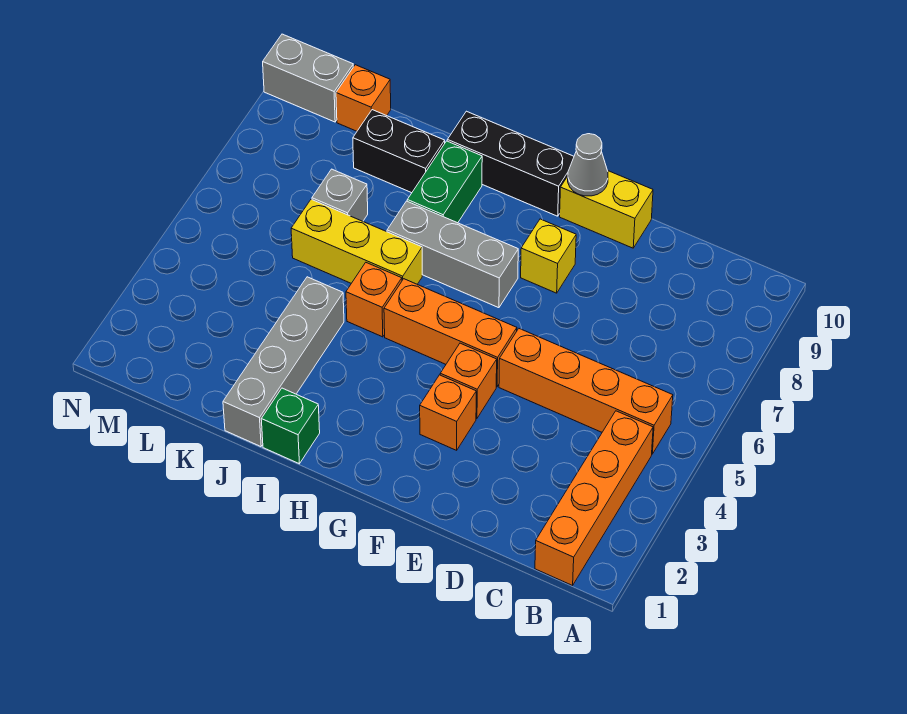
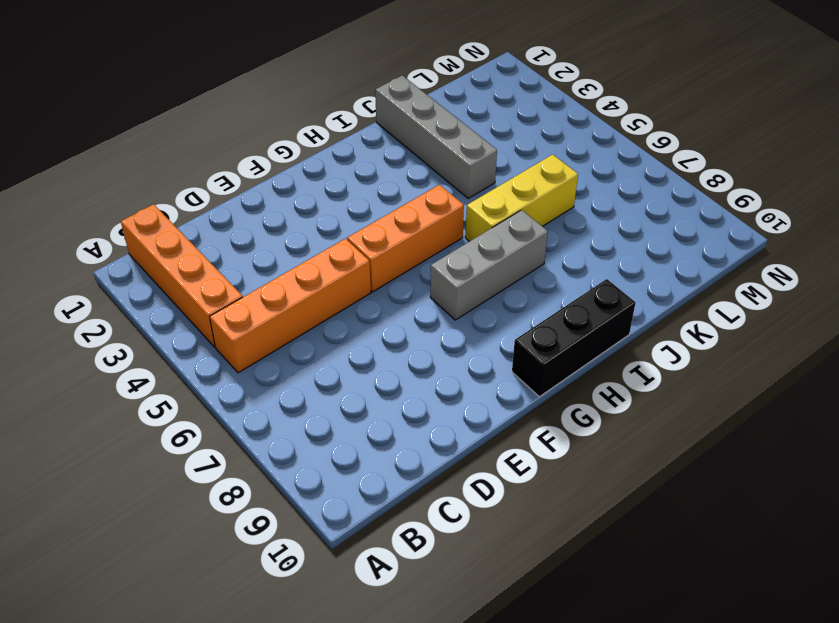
none -> yellow 1x2 brick [560,171,653,248]
none -> orange 1x1 brick [420,375,476,450]
none -> orange 1x1 brick [440,343,497,418]

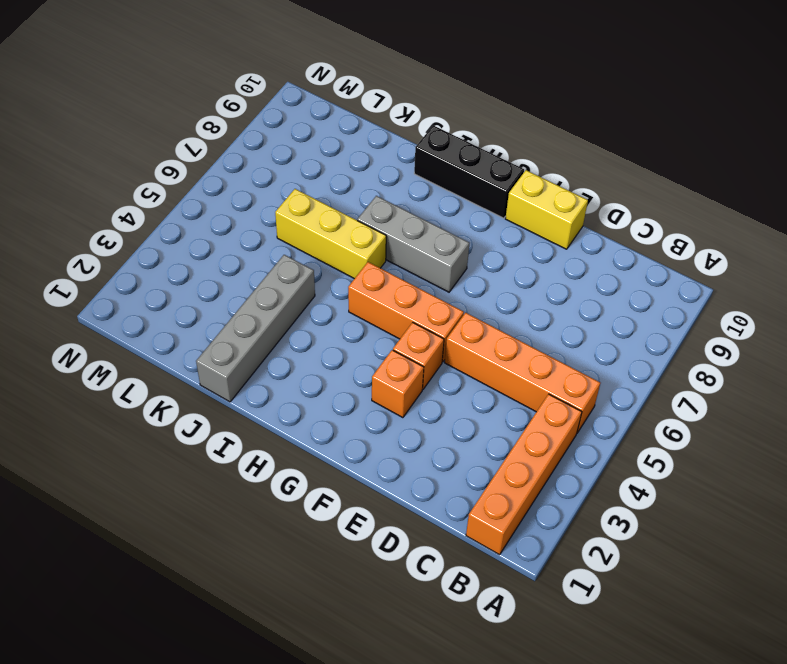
none -> yellow 1x1 brick [521,219,576,293]
none -> green 1x1 brick [261,388,320,464]
none -> orange 1x1 brick [346,263,402,337]

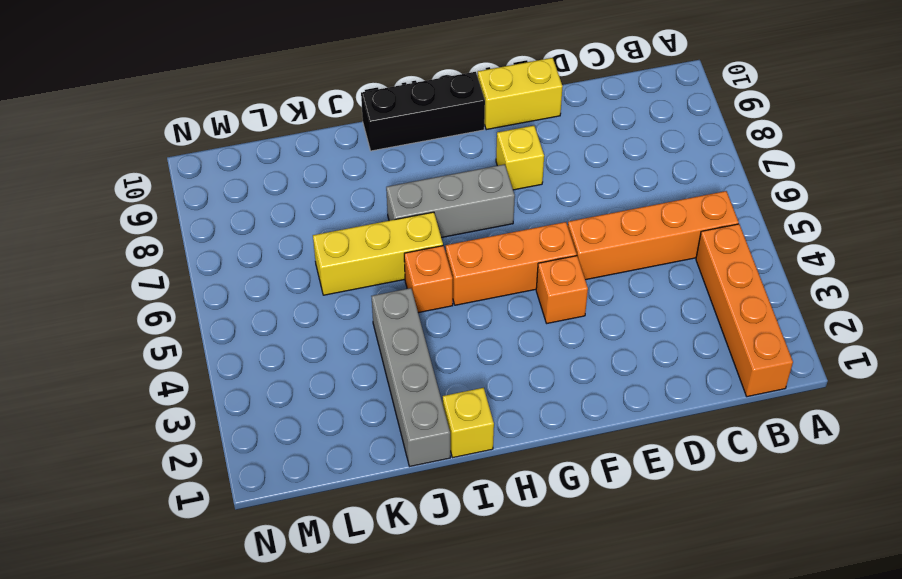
yellow 1x1 brick [443,388,494,458] -> green 1x1 brick [261,388,320,464]
none -> orange 1x1 brick [420,375,476,450]
none -> green 1x2 brick [407,141,482,223]
none -> black 1x2 brick [353,110,445,193]

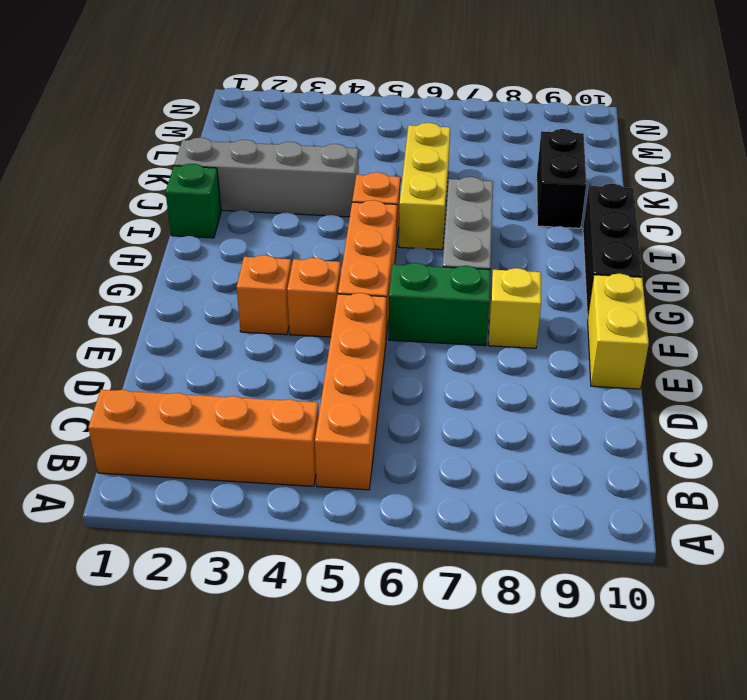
green 1x2 brick [389,263,490,346] -> green 1x2 brick moved to [407,141,482,223]
none -> grey 1x1 brick [312,169,368,221]
none -> orange 1x1 brick [336,65,391,131]
none -> grey 1x2 brick [263,34,353,122]

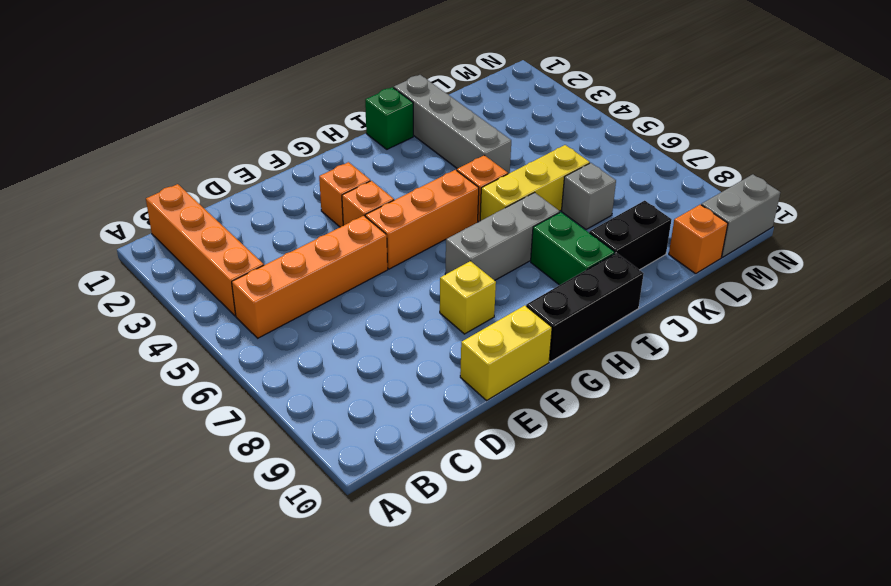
none -> grey 1x1 cone [568,134,608,196]

